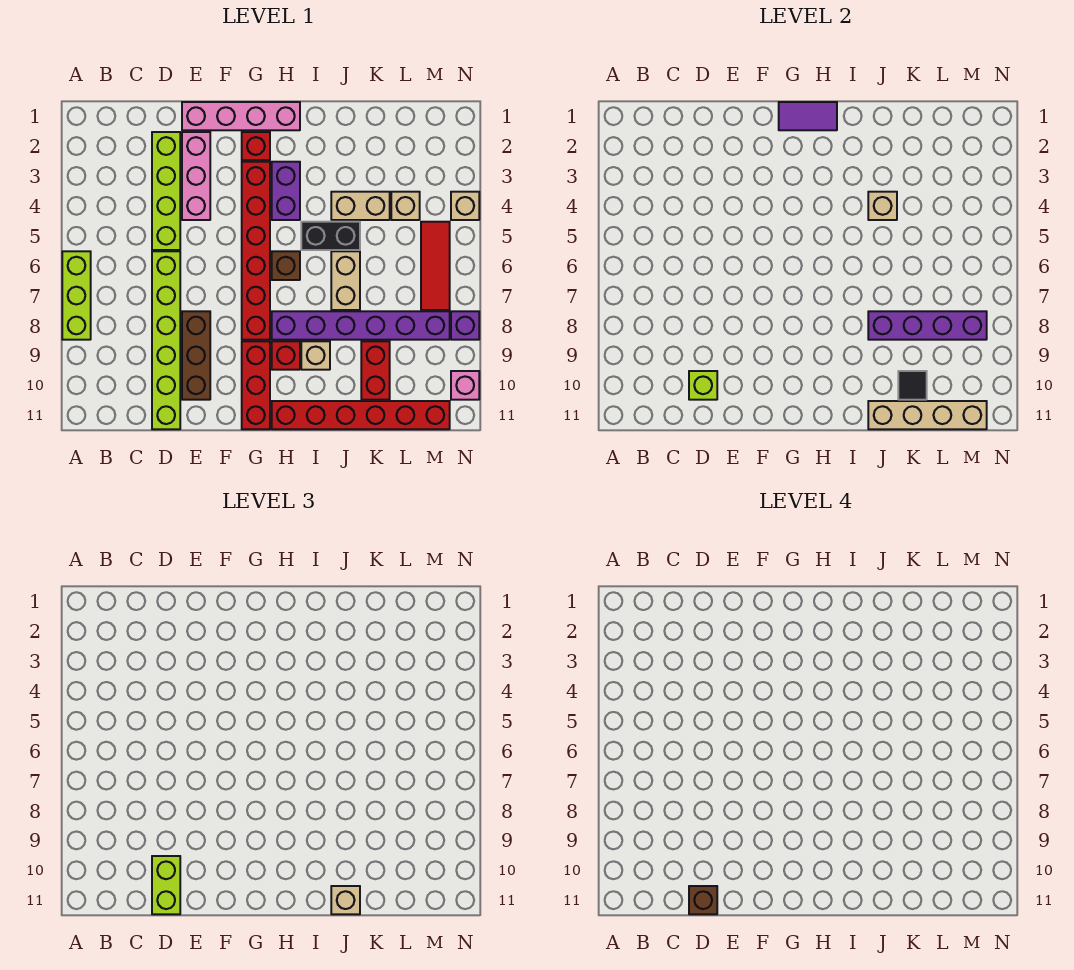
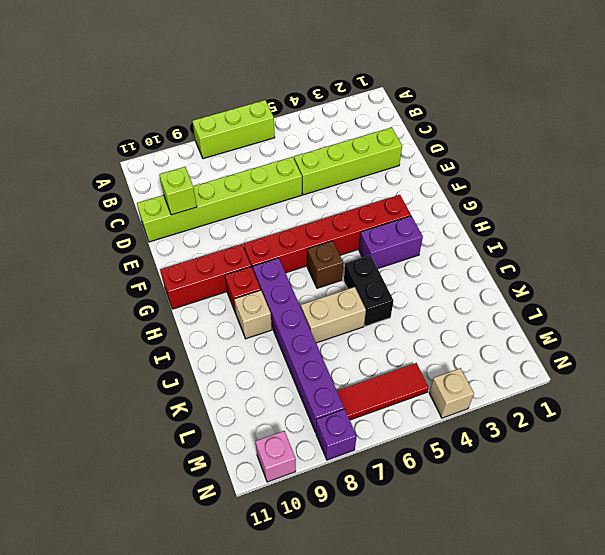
none -> pink 1x4 brick [182,102,300,130]
none -> pink 1x3 brick [182,132,210,220]
none -> brown 1x3 brick [182,311,210,400]
none -> red 1x1 brick [242,132,270,160]

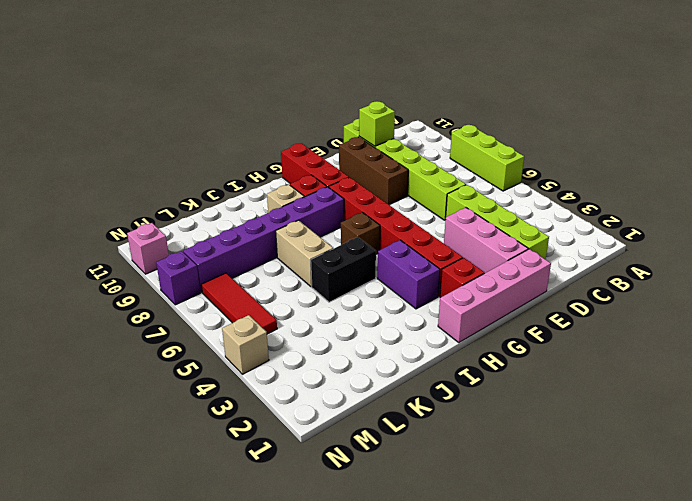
none -> red 1x6 brick [272,401,450,429]
none -> tan 1x2 brick [331,192,390,220]
none -> red 1x2 brick [361,341,390,400]
none -> tan 1x1 brick [391,192,420,220]

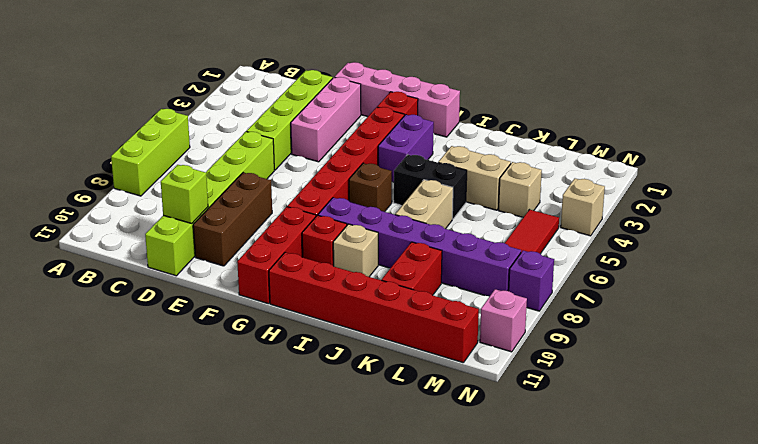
none -> purple 1x2 tile [779,102,837,130]
none -> tan 1x1 brick [868,192,897,220]
none -> purple 1x4 brick [868,311,987,340]
none -> tan 1x4 brick [868,401,987,429]

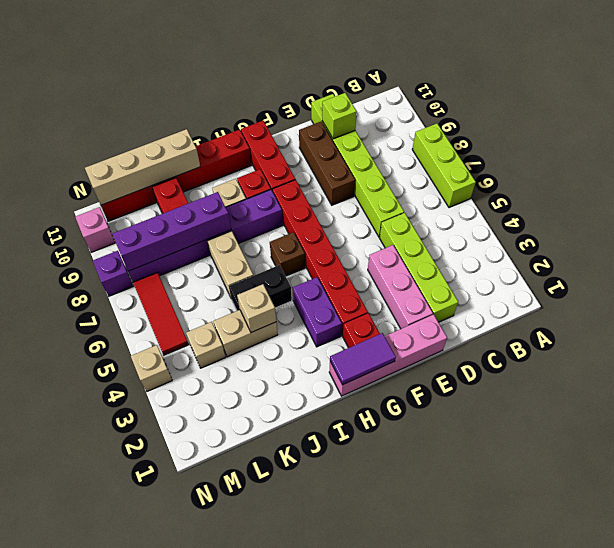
none -> black 1x1 tile [898,371,927,400]
none -> lime 1x2 brick [152,856,180,914]
none -> tan 1x1 brick [331,886,360,914]
none -> brown 1x1 brick [689,886,717,914]

